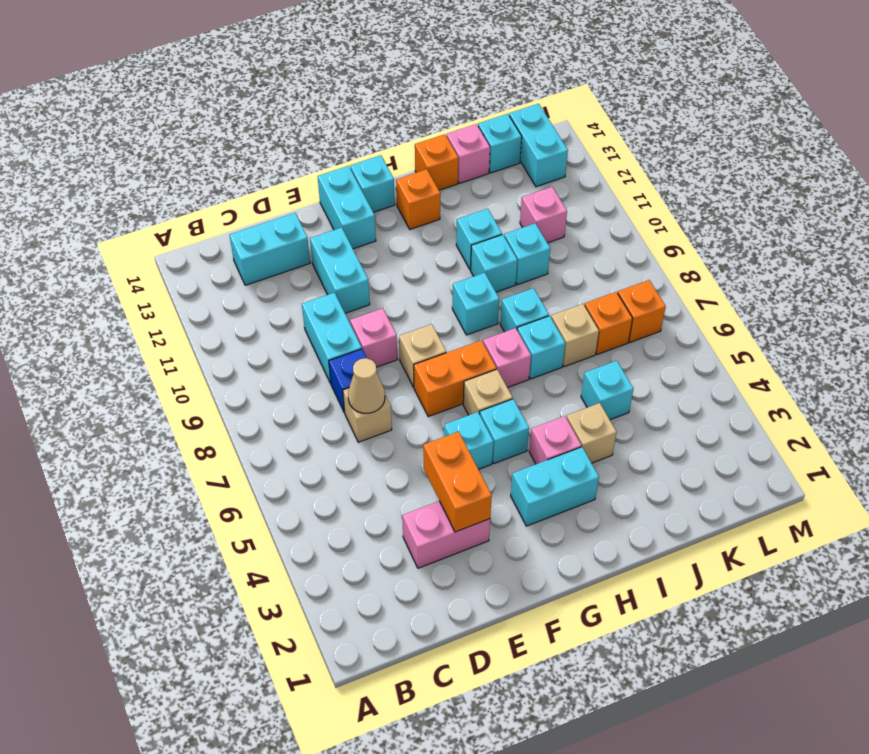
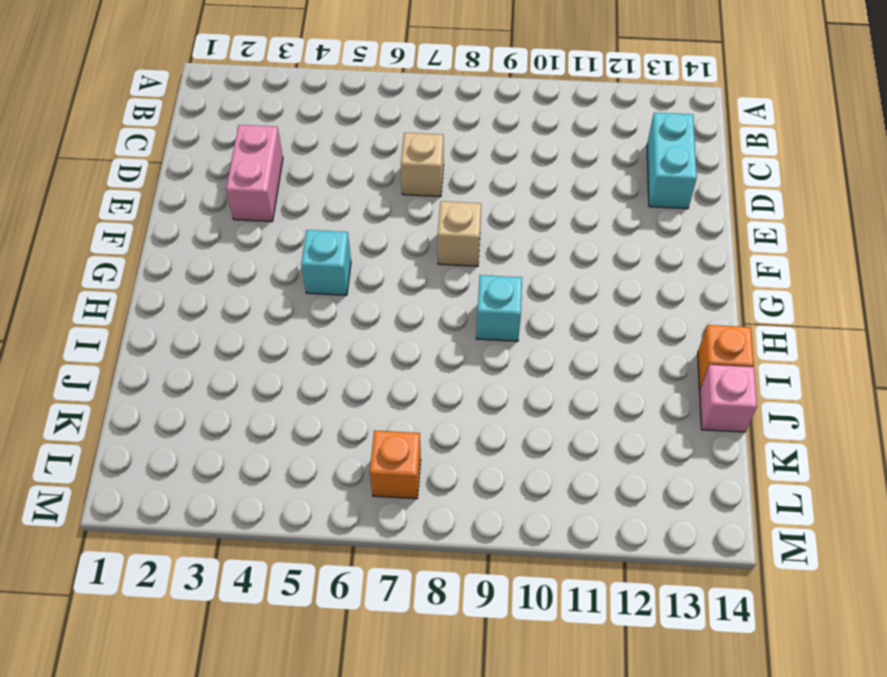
none -> blue 1x1 brick [329,349,367,412]
none -> cyan 1x2 brick [302,293,362,383]
none -> pink 1x1 brick [350,308,397,367]
none -> cyan 1x2 brick [310,227,370,313]

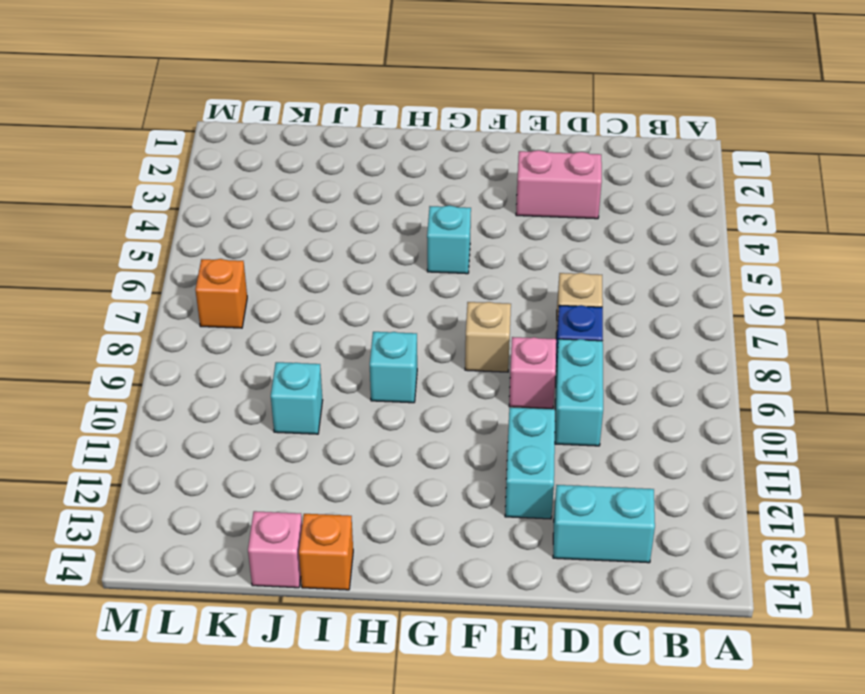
none -> cyan 1x1 brick [444,412,493,469]
none -> orange 1x2 brick [414,340,496,417]
none -> cyan 1x2 brick [318,166,376,249]
none -> cyan 1x2 brick [511,447,599,526]

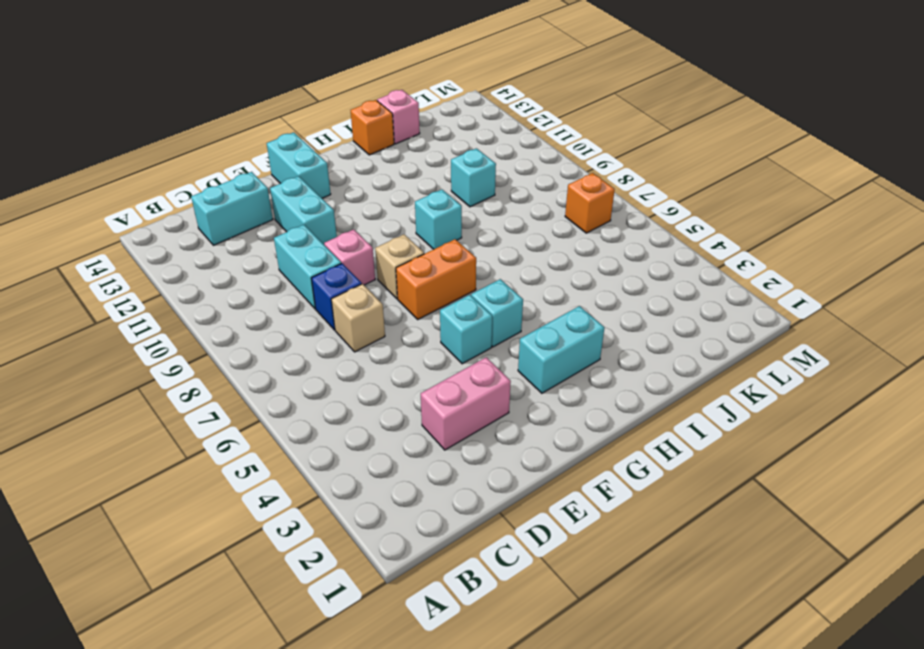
none -> tan 1x1 brick [463,369,512,415]
none -> cyan 1x1 brick [350,155,395,212]
none -> pink 1x1 brick [529,416,581,464]
none -> pink 1x1 brick [483,328,531,388]

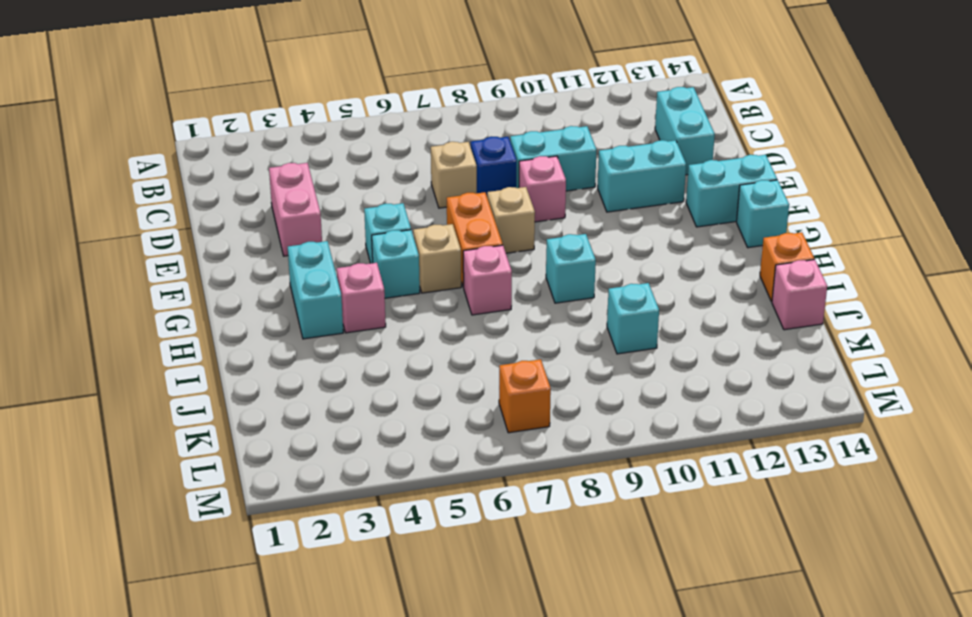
none -> orange 1x1 brick [396,169,440,229]
none -> tan 1x1 brick [566,403,617,463]
none -> cyan 1x1 brick [517,316,565,379]
none -> cyan 1x1 brick [500,288,549,332]

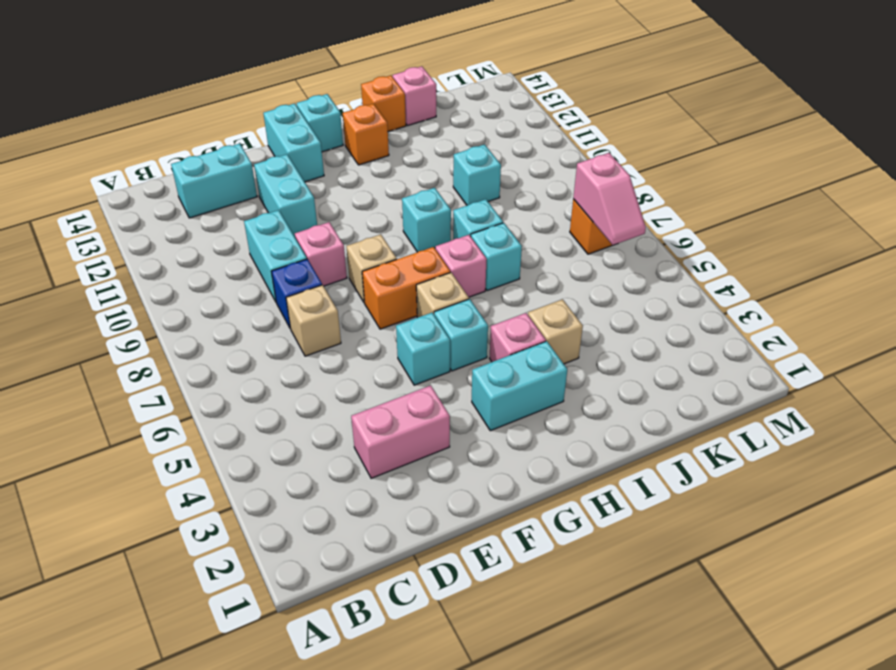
pink 1x2 slope [573,153,646,245] -> none
none -> cyan 1x1 brick [471,235,517,292]
none -> cyan 1x1 brick [456,209,502,270]
none -> cyan 1x1 brick [581,361,633,420]
none -> tan 1x1 brick [551,304,599,367]

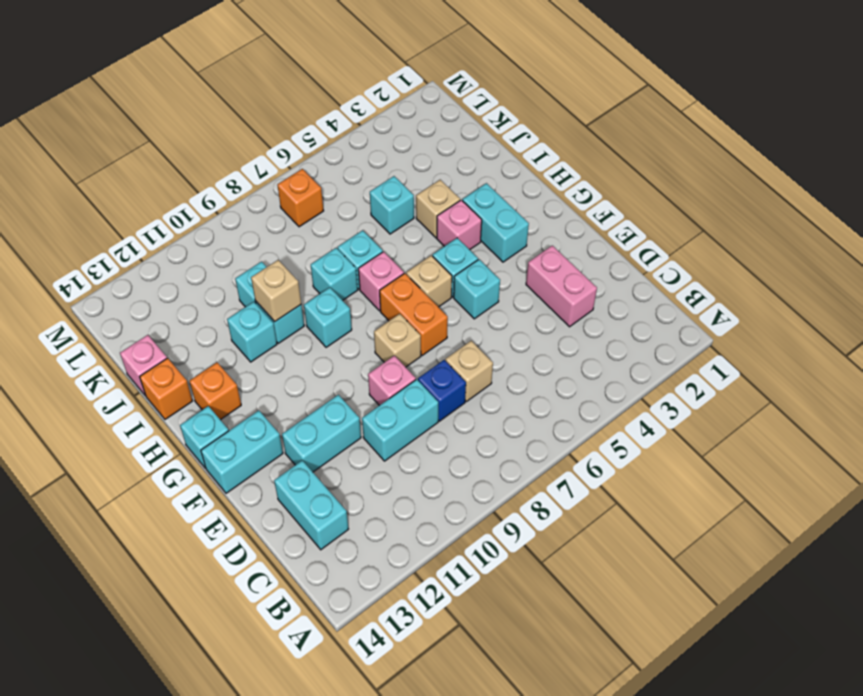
tan 1x1 brick [251,260,301,322] -> tan 1x1 brick moved to [551,304,599,367]
none -> orange 1x1 brick [585,292,633,355]
none -> pink 1x1 brick [520,187,567,243]
none -> cyan 1x1 brick [478,114,522,173]
none -> cyan 1x2 brick [509,104,568,187]

